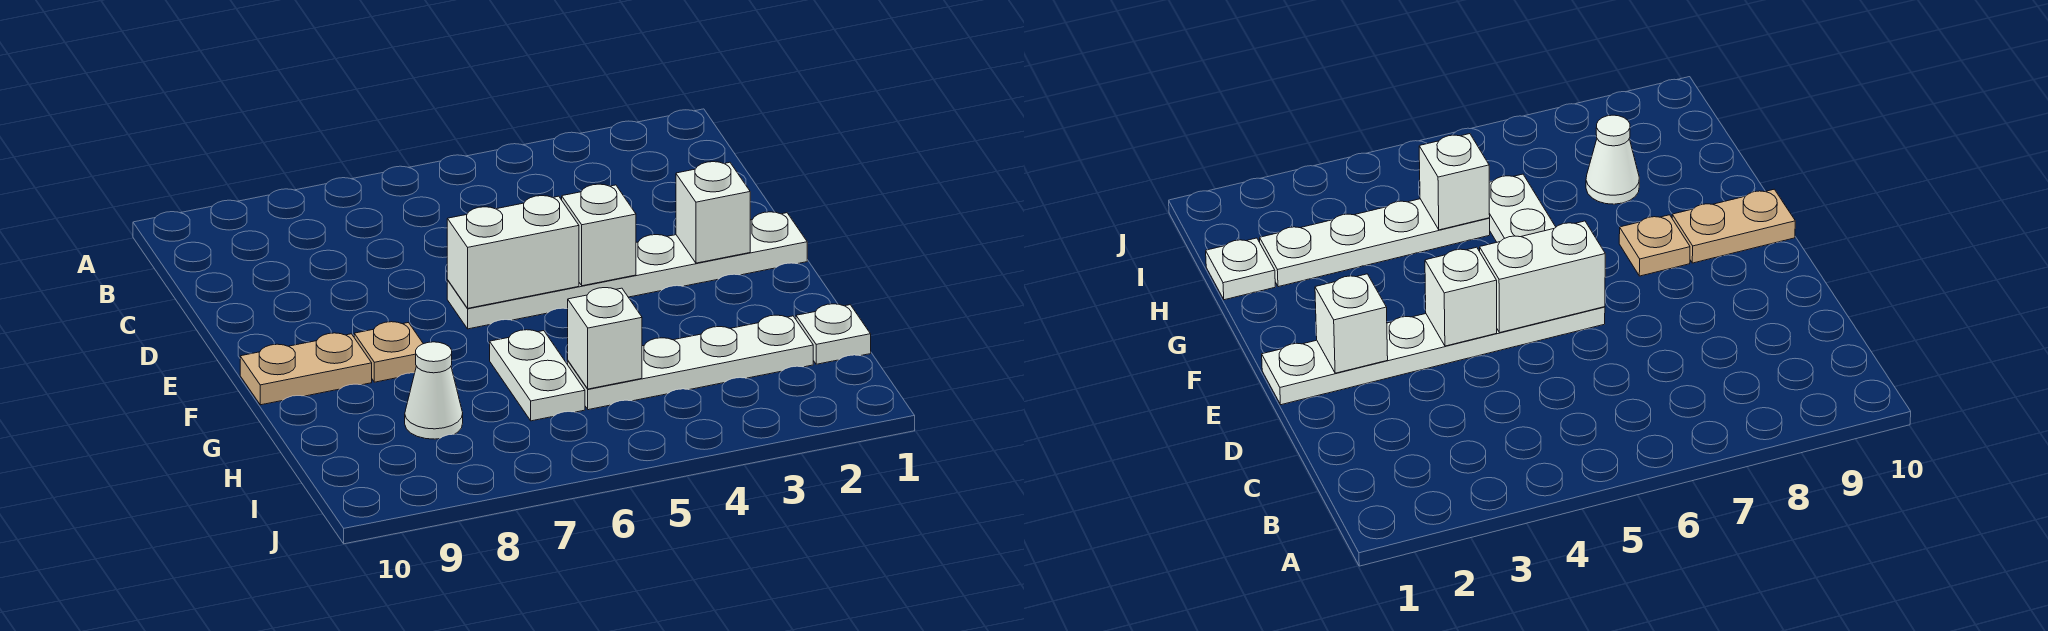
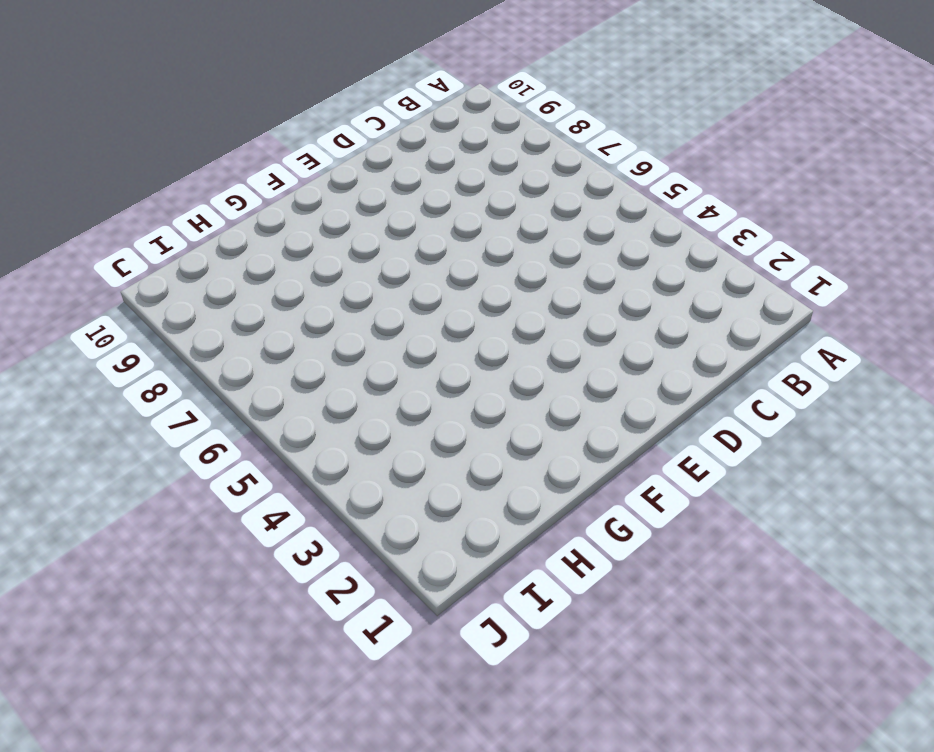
none -> white 1x6 plate [447,212,807,329]
none -> tan 1x1 plate [354,322,423,382]

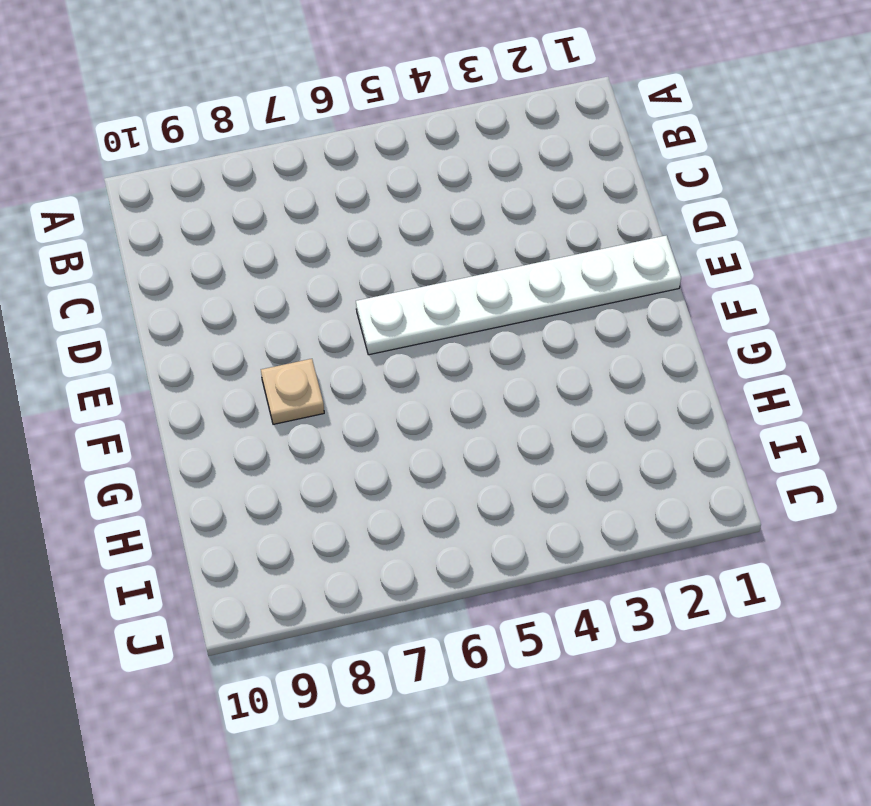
none -> tan 1x2 plate [240,333,372,405]
none -> white 1x2 plate [490,330,585,421]

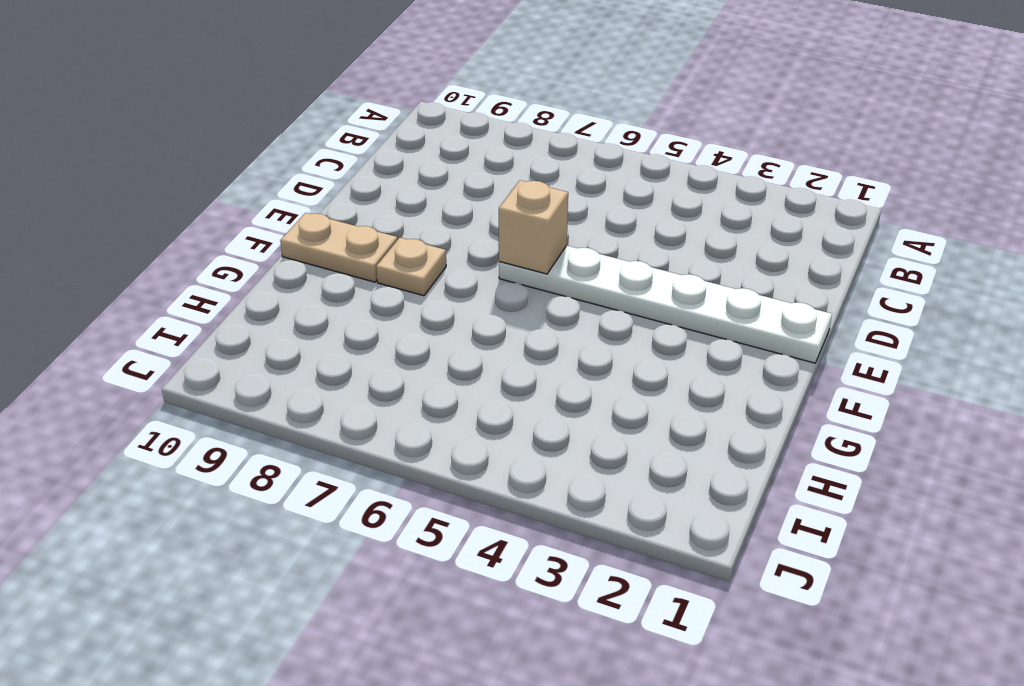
tan 1x1 brick [499,180,568,274] -> white 1x2 brick [447,196,579,308]
none -> white 1x2 plate [490,330,585,421]
none -> white 1x1 plate [796,304,871,364]

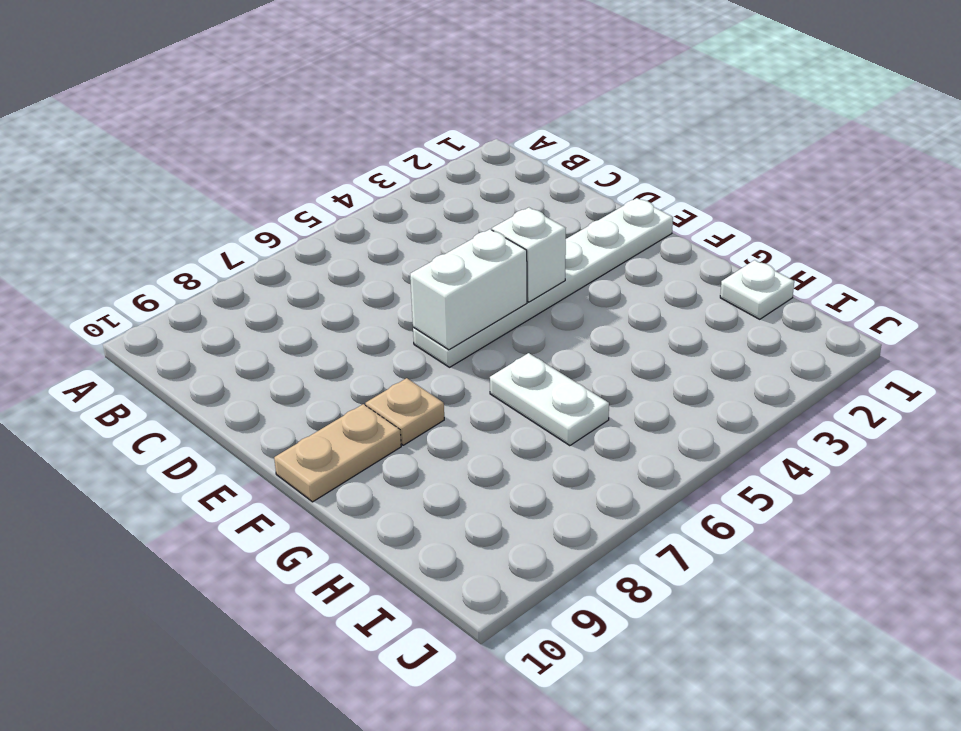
none -> white 1x4 plate [568,315,813,410]
none -> white 1x1 cone [405,342,463,439]

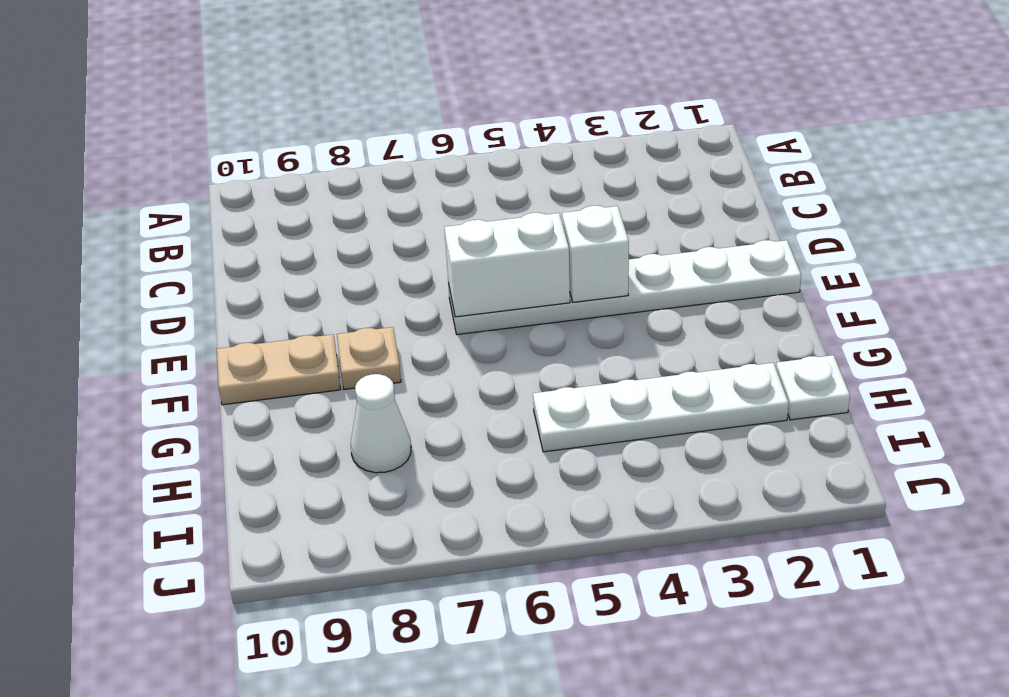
none -> white 1x2 plate [490,330,585,421]
none -> white 1x1 brick [676,162,750,263]

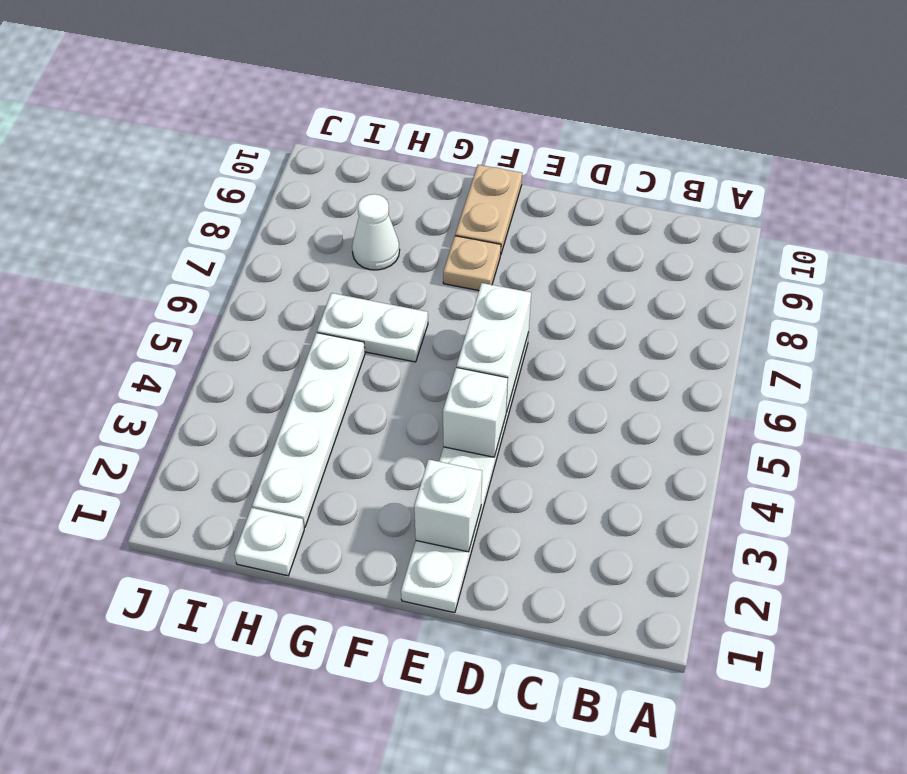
none -> white 1x1 brick [568,288,642,389]

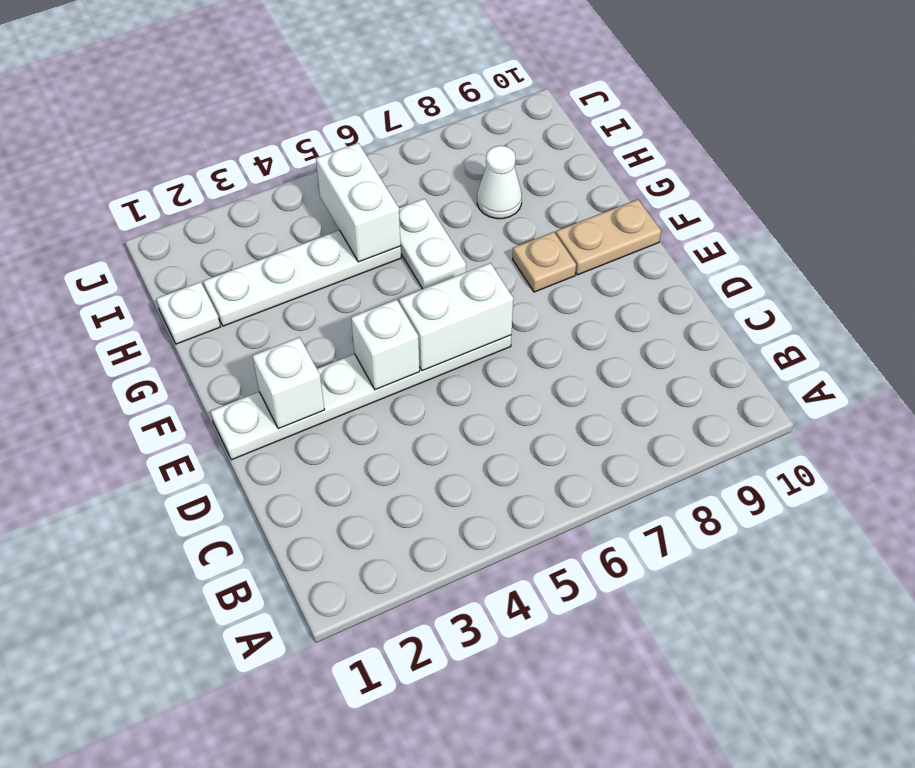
white 1x2 brick [316,143,401,262] -> white 1x1 brick [568,288,642,389]

